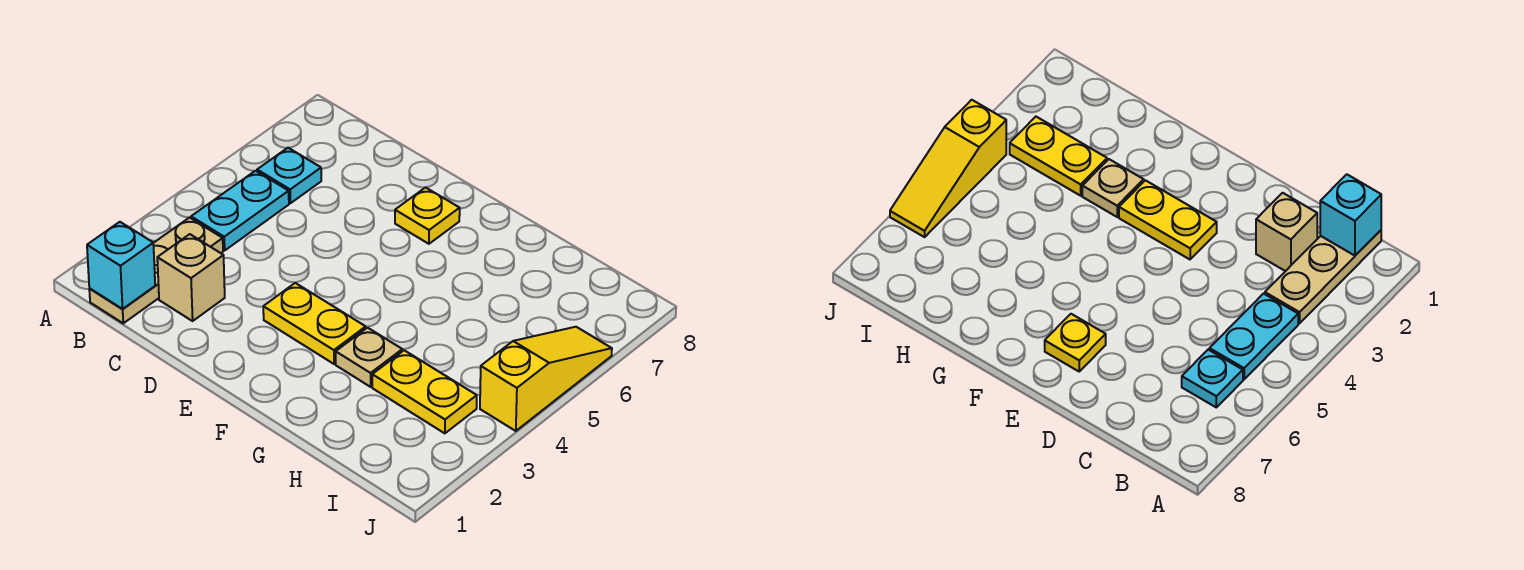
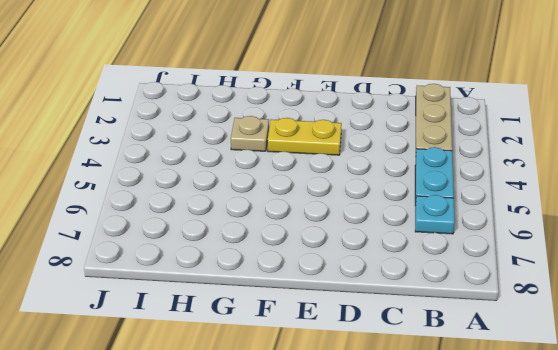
none -> tan 1x1 brick [157,234,225,321]
none -> yellow 1x1 plate [395,187,460,244]

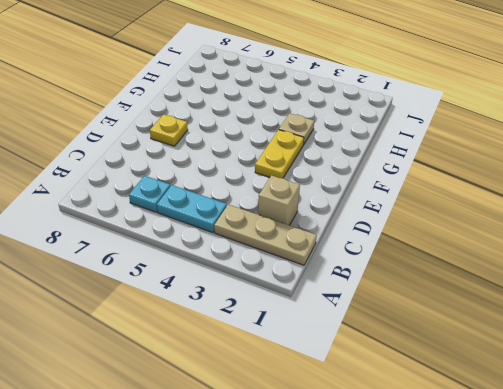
none -> yellow 1x2 plate [372,350,477,433]
none -> yellow 1x3 slope [480,327,612,431]

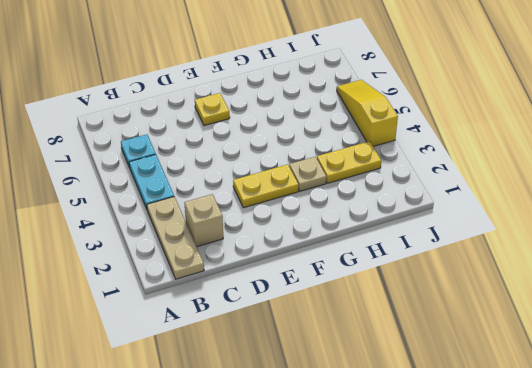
none -> cyan 1x1 brick [87,222,155,309]

